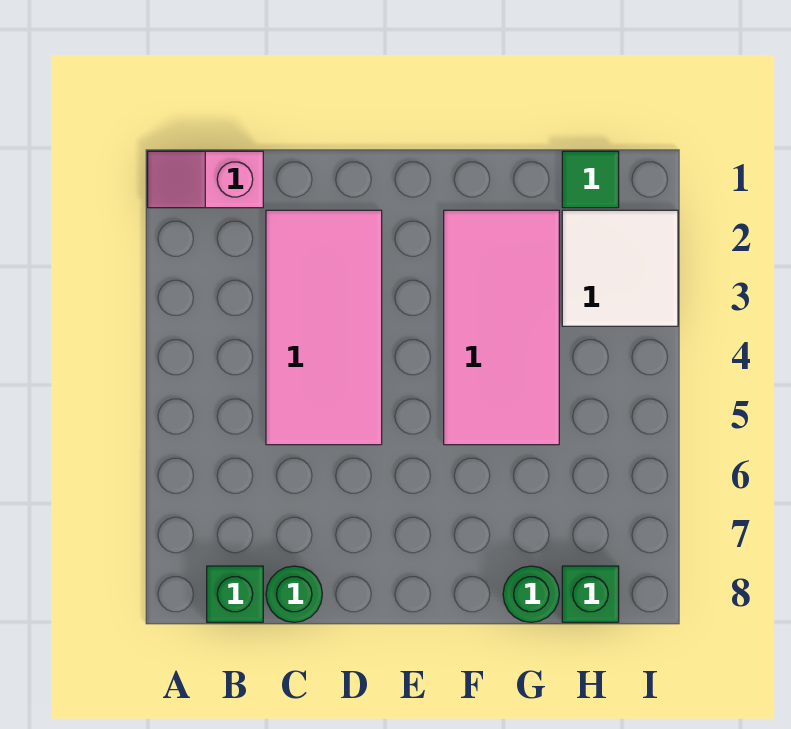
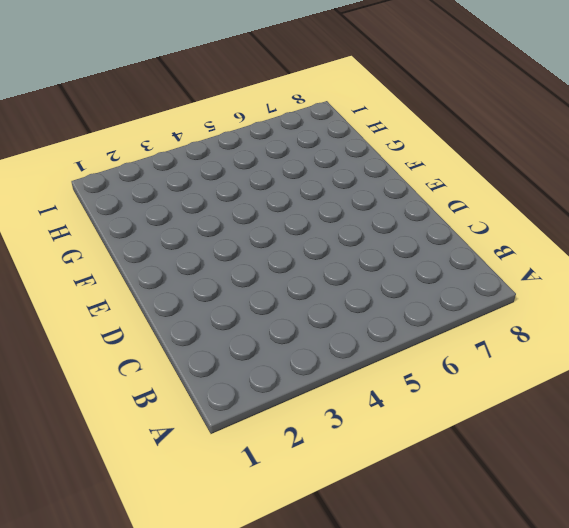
none -> pink 1x2 slope [148,151,263,208]
none -> green 1x1 brick [207,566,263,622]

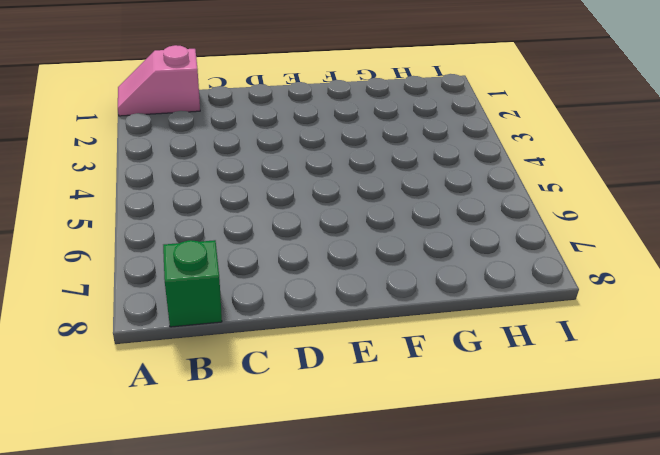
none -> pink 2x4 tile [266,210,382,445]
none -> green 1x1 round brick [266,566,322,622]

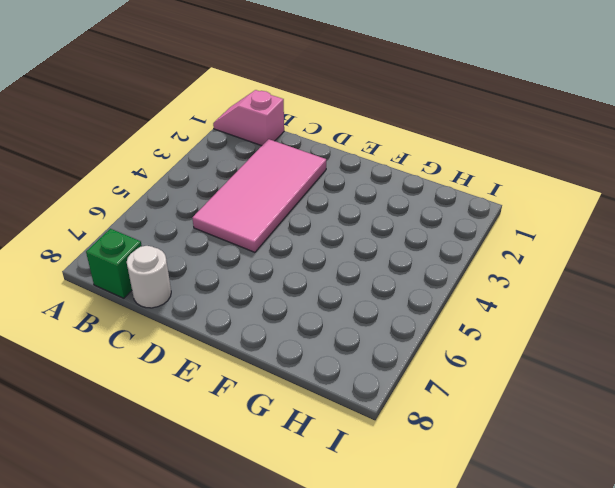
white 1x1 round brick [127,246,171,308] -> green 1x1 round brick [266,566,322,622]
none -> pink 2x4 tile [444,210,559,445]
none -> green 1x1 round brick [503,566,559,622]

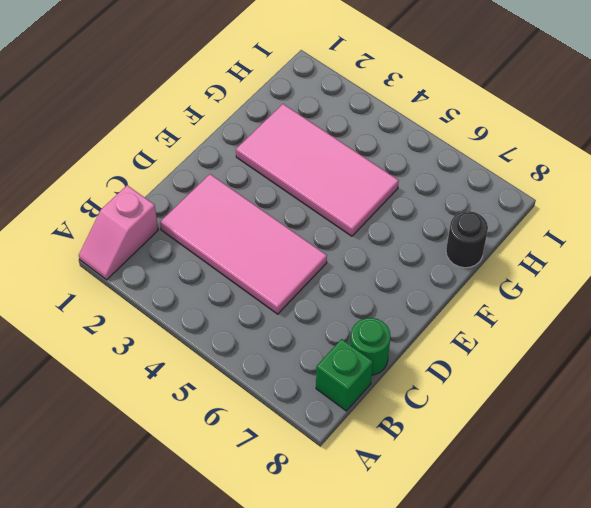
black 1x1 round brick [446,211,488,268] -> green 1x1 round brick [503,566,559,622]
none -> green 1x1 tile [562,151,619,208]
none -> white 2x2 tile [562,210,678,326]

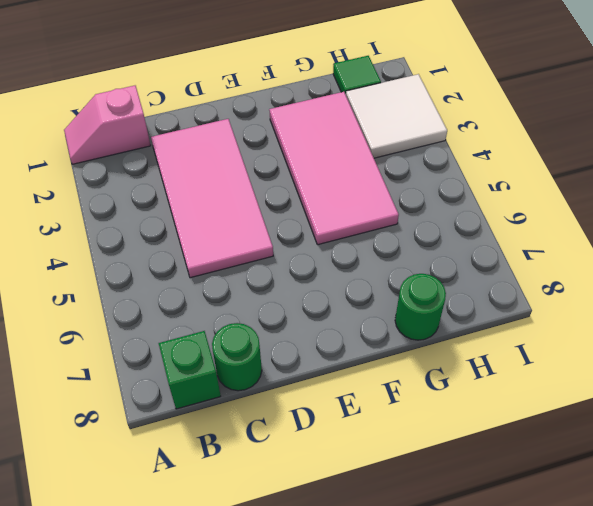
none -> green 1x1 brick [562,566,619,622]

